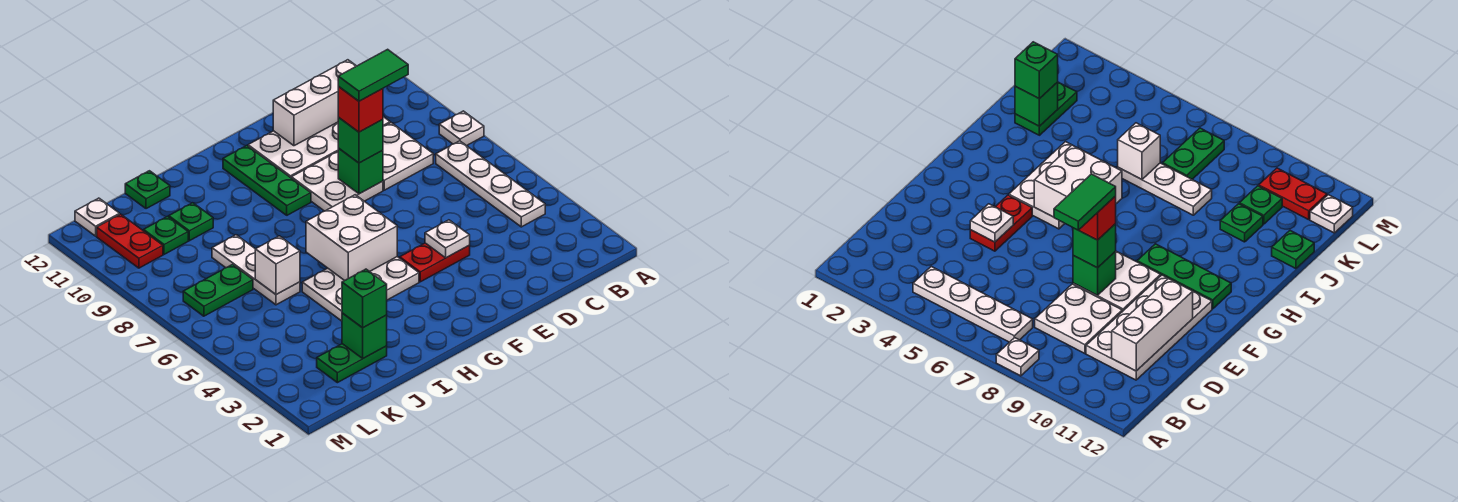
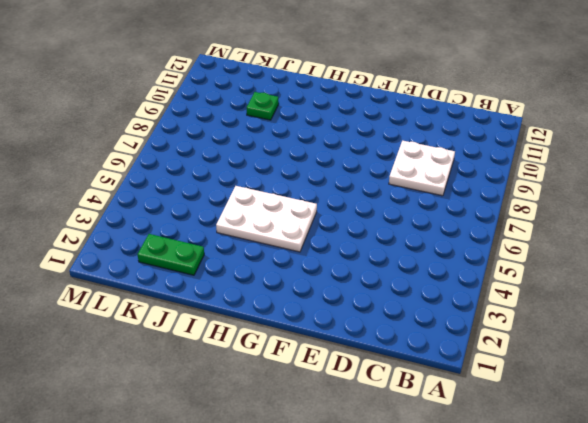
none -> white 1x1 plate [439,111,484,146]
none -> white 1x4 plate [436,141,545,227]
none -> white 2x4 plate [248,117,390,178]

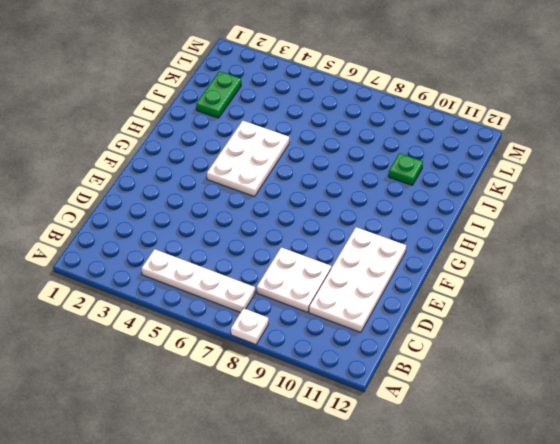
none -> red 1x2 plate [400,243,470,282]
none -> white 2x2 plate [291,152,383,211]
none -> green 1x3 plate [223,146,311,215]

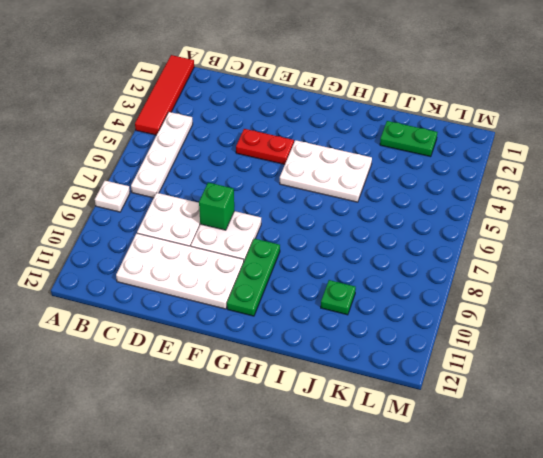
red 1x4 tile [135,55,194,135] -> none
none -> white 1x3 plate [212,235,300,305]
none -> green 1x1 plate [125,171,170,209]
none -> green 1x2 plate [183,265,253,316]

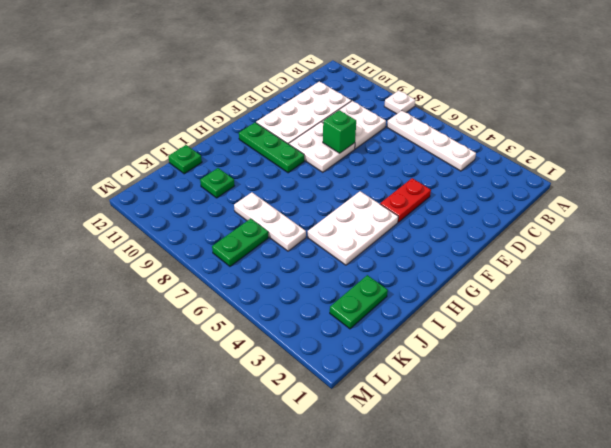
none -> green 1x1 plate [144,217,188,254]
none -> red 1x2 plate [97,214,163,268]
none -> white 1x1 plate [75,198,120,236]

